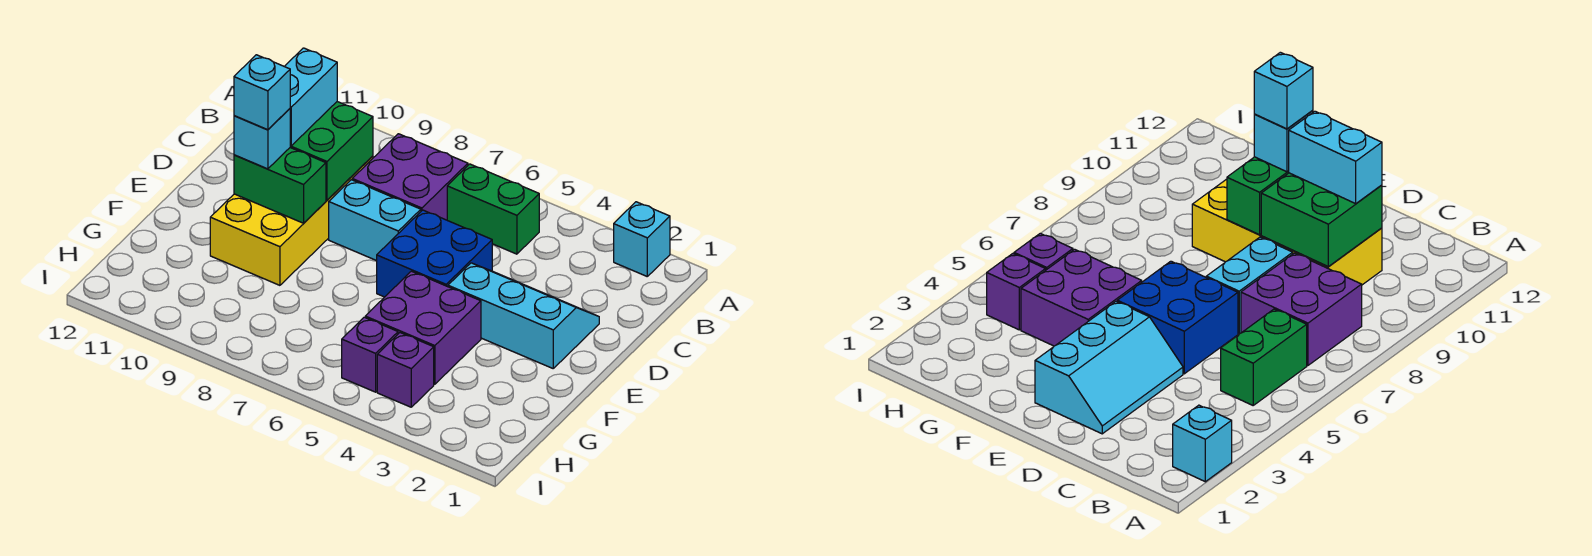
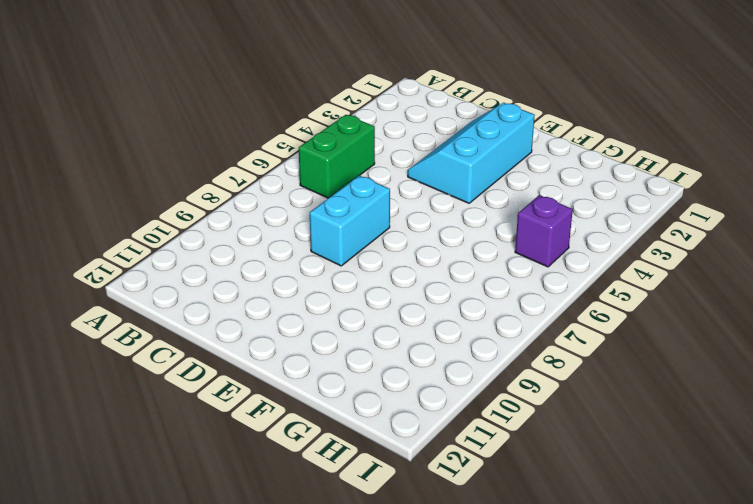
none -> cyan 1x1 brick [614,202,670,276]
none -> purple 2x2 brick [352,134,468,220]
none -> yellow 2x4 brick [210,156,373,285]

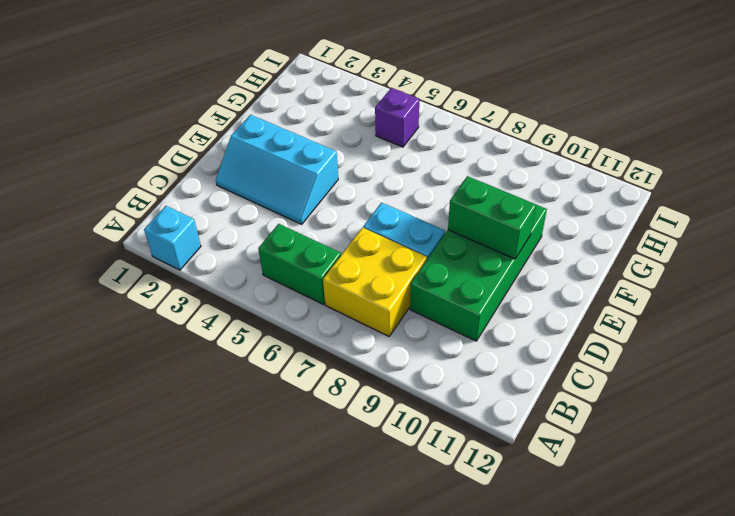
yellow 2x2 brick [323,228,427,336] -> purple 2x2 brick [352,134,468,220]
green 2x4 brick [410,205,547,341] -> yellow 2x4 brick [210,156,373,285]
none -> blue 2x2 brick [377,210,492,297]
none -> purple 2x2 brick [365,271,481,384]
none -> purple 1x1 brick [377,333,434,407]

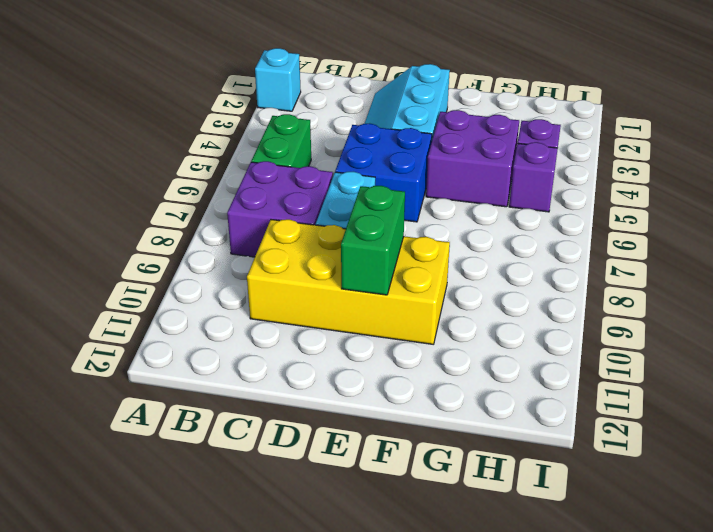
none -> green 2x2 brick [290,102,373,200]
none -> cyan 1x2 brick [284,48,337,146]
none -> cyan 1x1 brick [234,109,290,169]

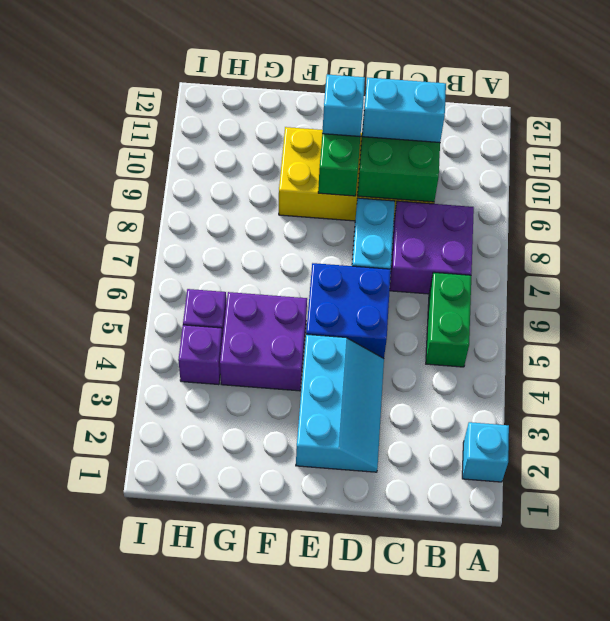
none -> cyan 1x1 brick [234,55,290,130]

